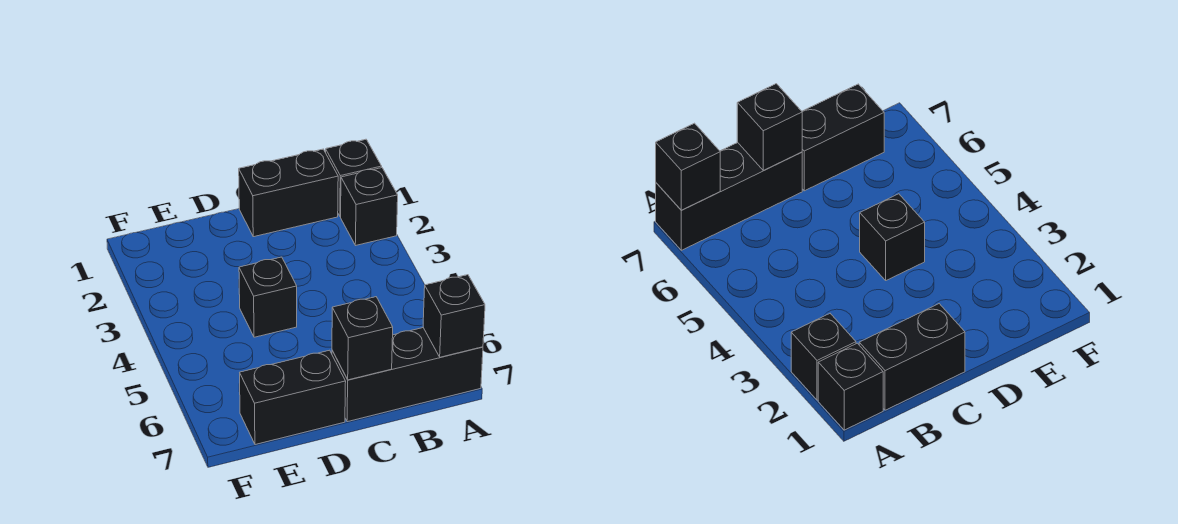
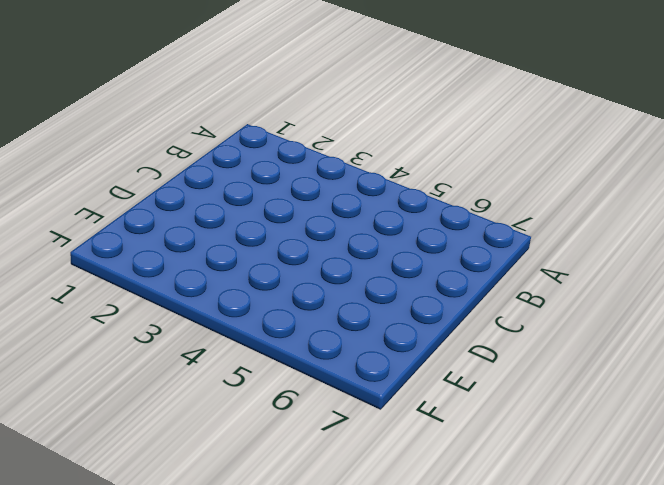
none -> black 1x1 brick [326,139,382,216]
none -> black 1x1 brick [341,168,398,245]

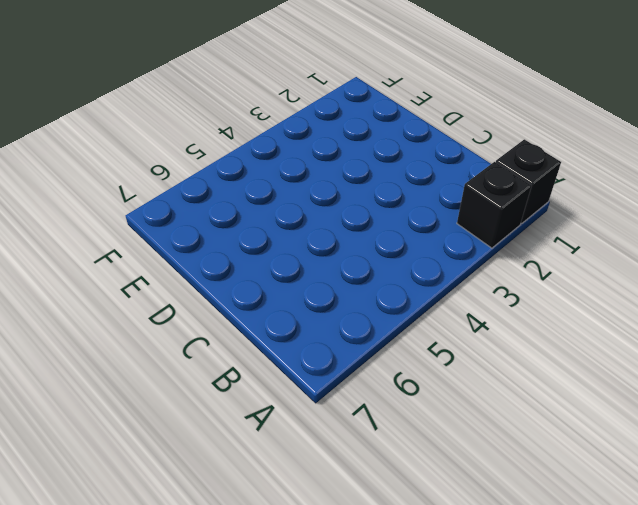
none -> black 1x3 brick [332,328,483,422]
none -> black 1x2 brick [239,149,338,237]

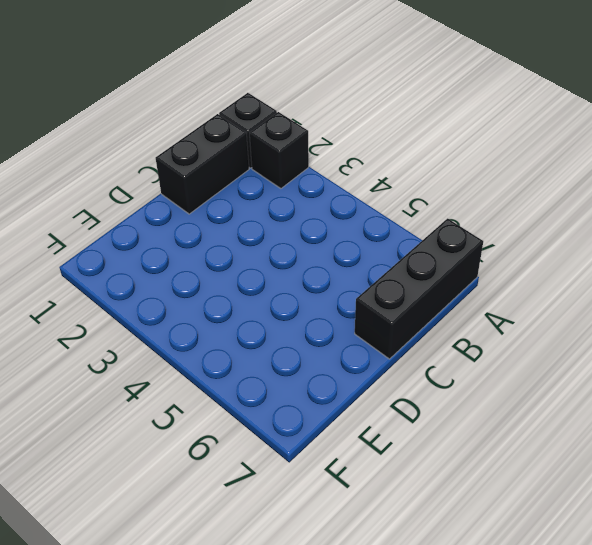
none -> black 1x1 brick [239,257,297,337]
none -> black 1x2 brick [239,350,346,445]

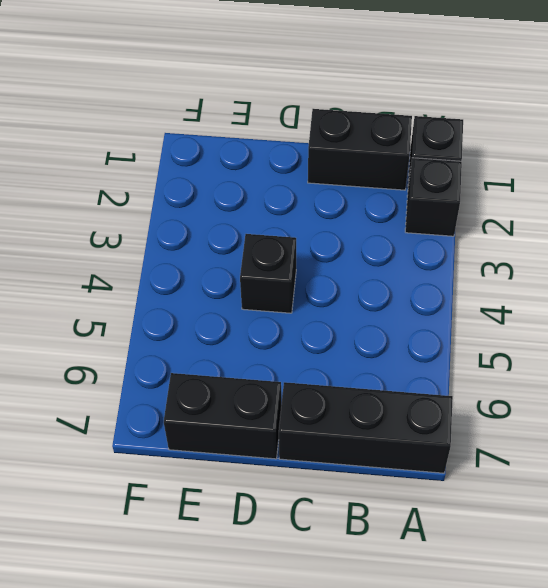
none -> black 1x1 brick [423,275,485,357]
none -> black 1x1 brick [332,297,393,380]

